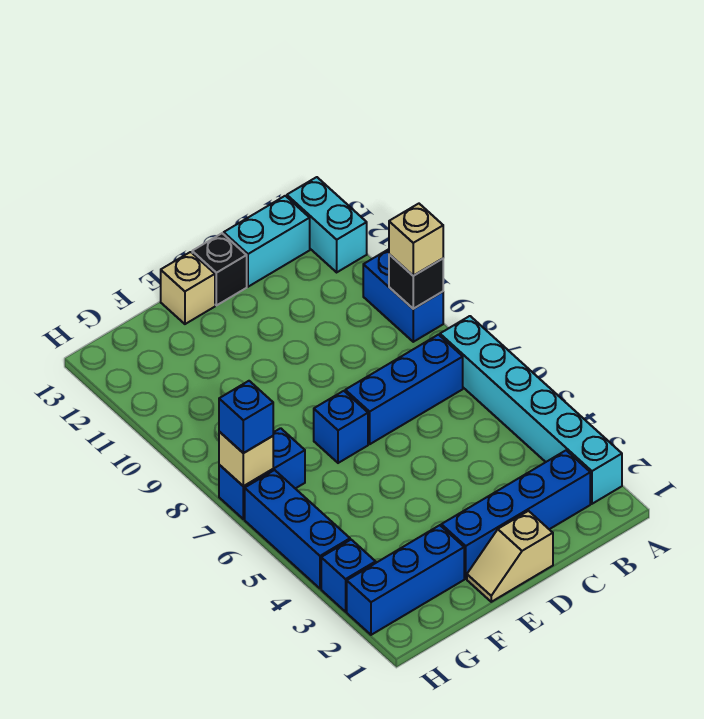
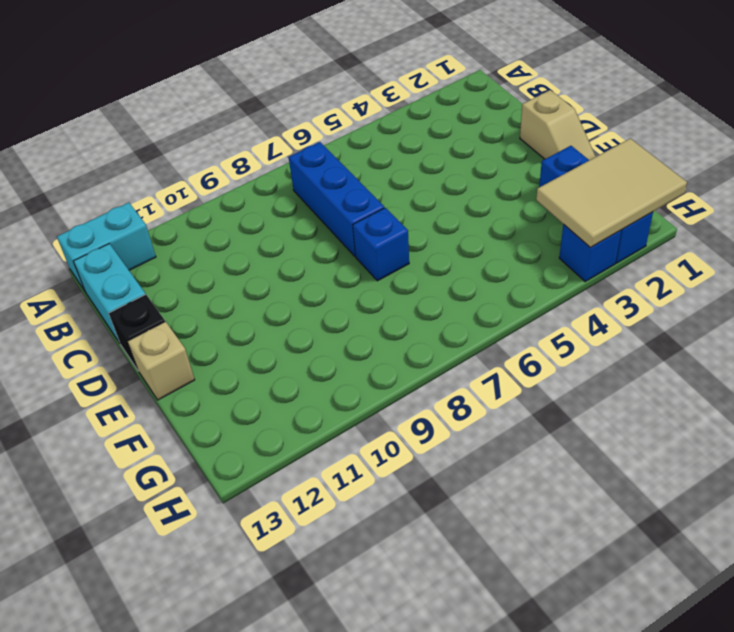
tan 2x3 tile [536,138,687,247] -> none
none -> cyan 1x6 brick [440,316,622,504]
none -> blue 1x2 brick [363,249,443,342]
none -> blue 1x4 brick [441,451,590,579]

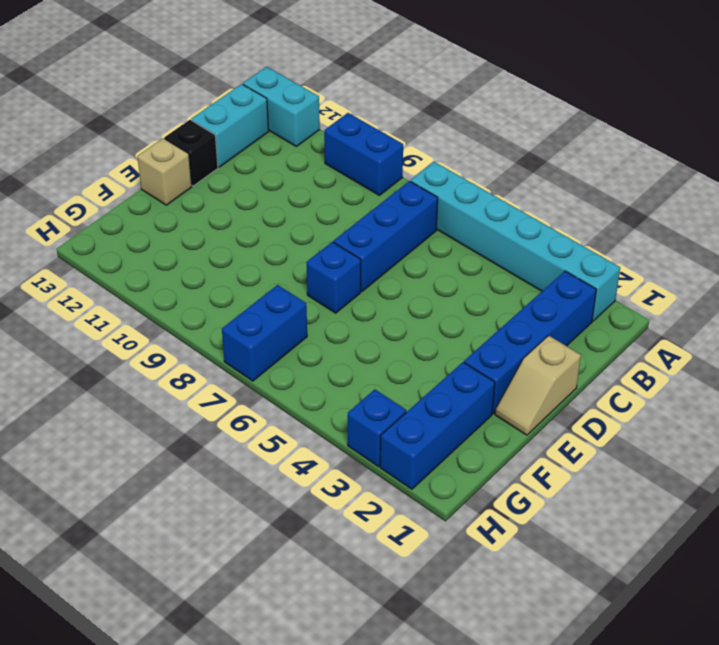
none -> blue 1x3 brick [245,470,350,589]
none -> black 1x1 brick [389,254,443,309]
none -> tan 1x1 brick [219,432,273,486]

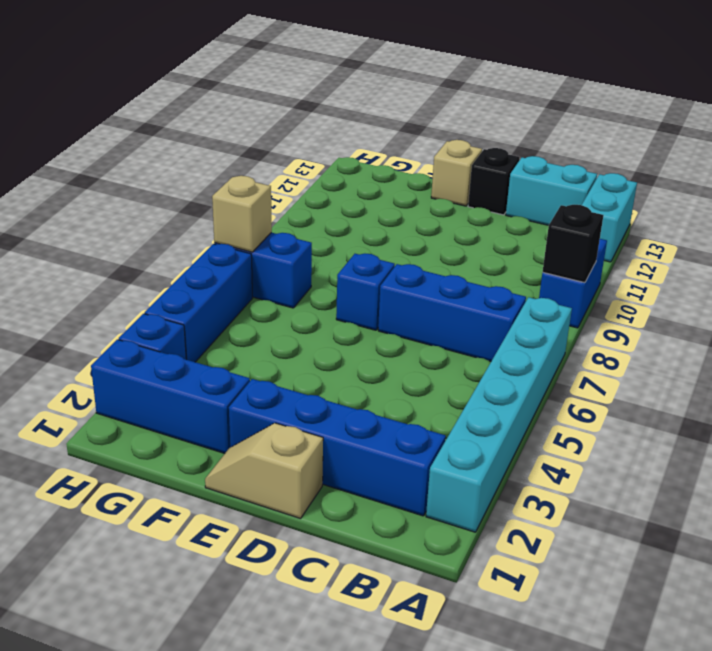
none -> tan 1x1 brick [389,204,443,276]
none -> blue 1x1 brick [219,381,273,453]

